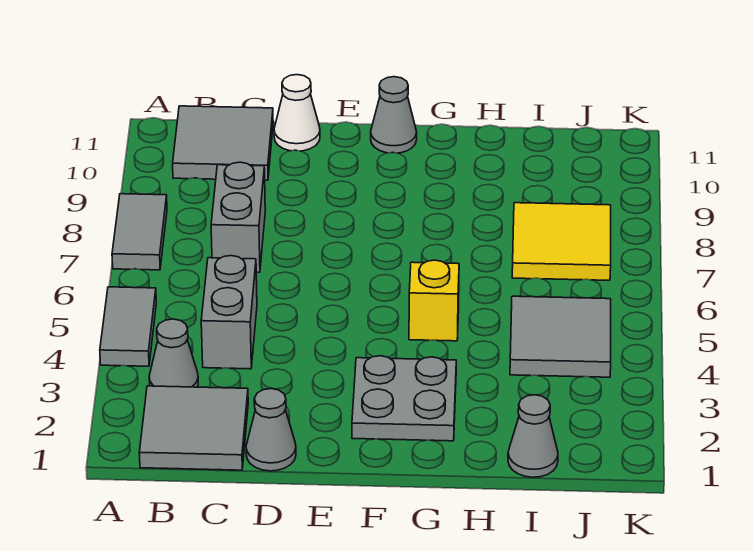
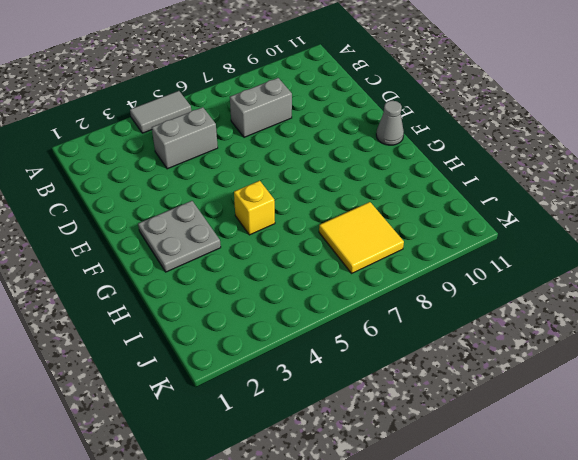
none -> grey 1x2 tile [112,194,167,270]
none -> grey 2x2 tile [139,386,248,470]
none -> grey 1x1 cone [149,319,198,387]

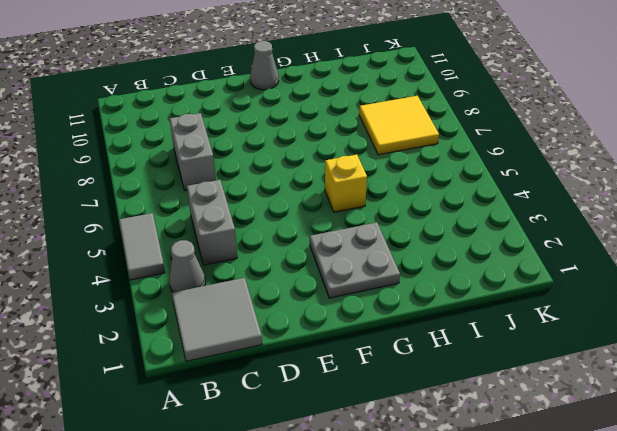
none -> grey 1x2 tile [112,194,167,270]
none -> grey 2x2 tile [173,106,273,180]
none -> grey 1x1 cone [246,389,296,471]

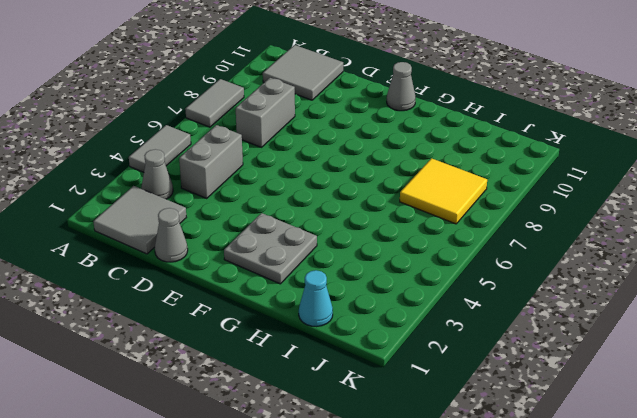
cyan 1x1 cone [299,270,333,327] -> grey 1x1 cone [508,395,558,477]
none -> white 1x1 cone [274,75,320,151]
none -> yellow 1x1 brick [409,260,459,341]
none -> grey 2x2 tile [510,296,611,377]

